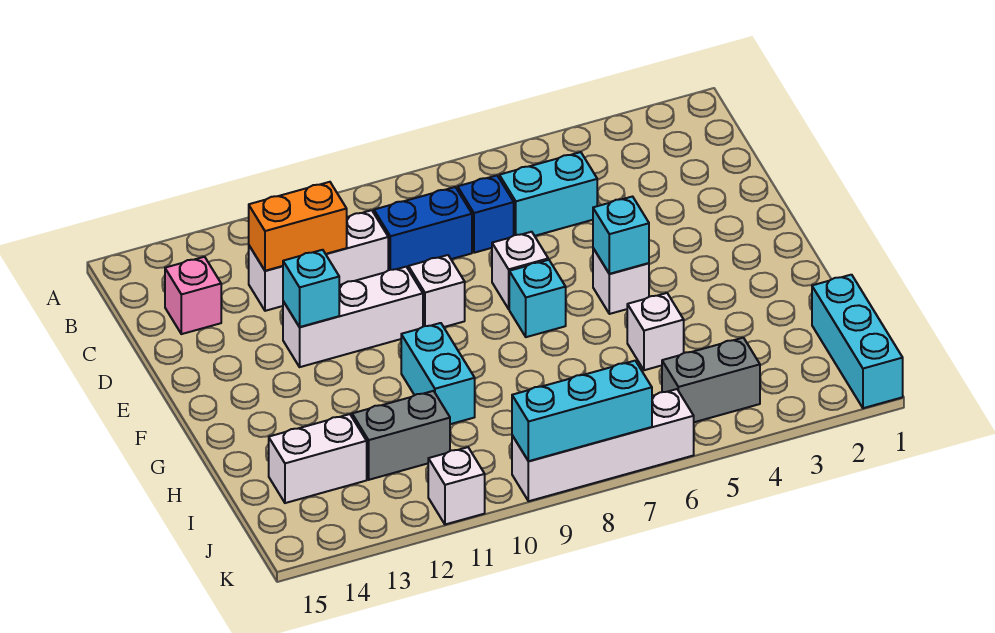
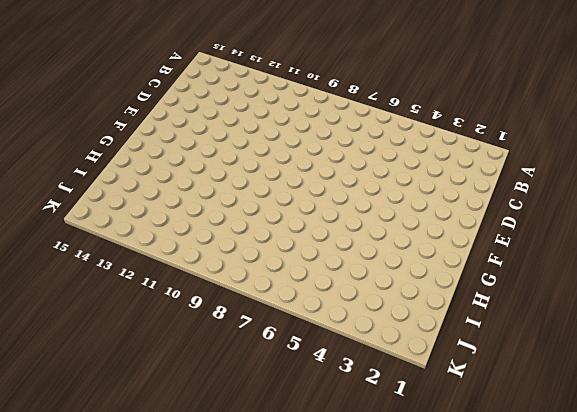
none -> cyan 1x2 brick [499,152,597,236]
none -> blue 1x1 brick [458,176,514,253]
none -> blue 1x2 brick [374,187,472,270]

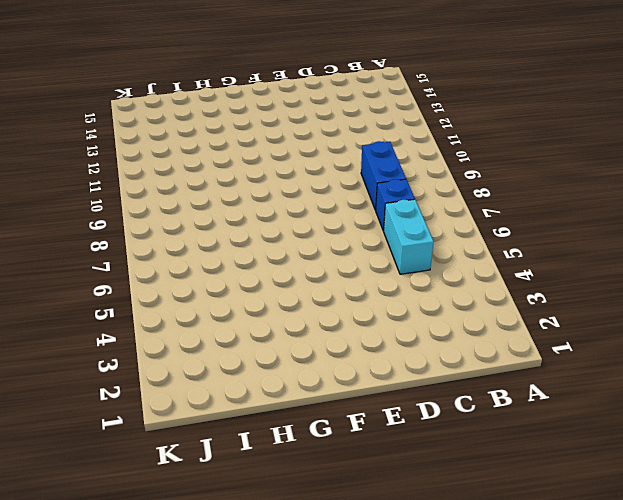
none -> white 1x3 brick [249,210,388,311]
none -> pink 1x1 brick [165,257,221,334]
none -> white 1x1 brick [492,232,548,309]

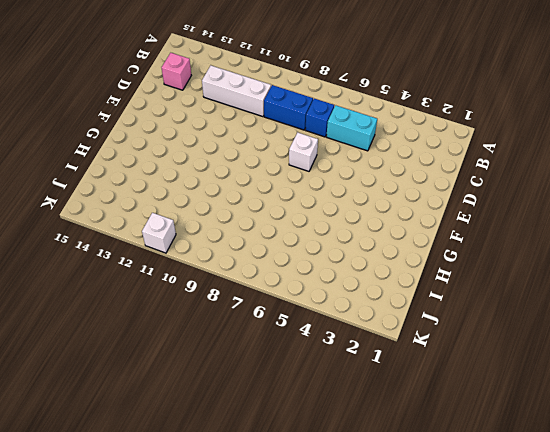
none -> white 1x1 brick [408,255,465,327]
none -> white 1x3 brick [283,267,423,367]
none -> white 1x1 brick [593,248,649,314]

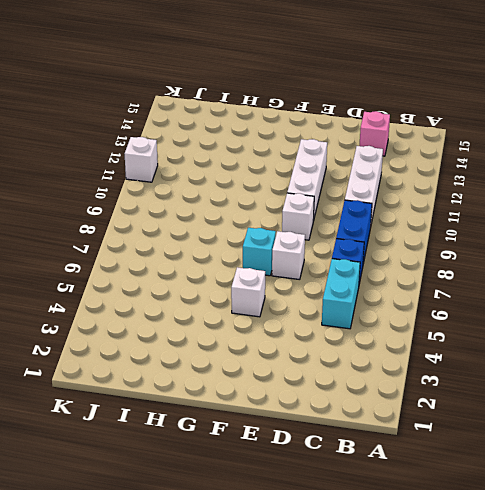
none -> cyan 1x2 brick [401,323,475,424]
none -> white 1x1 brick [627,293,684,370]
none -> cyan 1x3 brick [812,275,903,408]

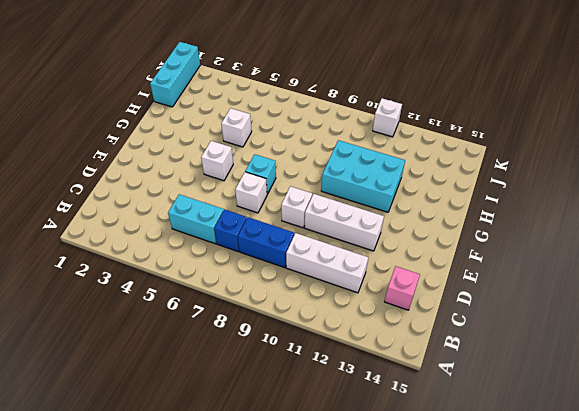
cyan 2x3 brick [321,140,405,212] -> cyan 1x2 brick [401,323,475,424]
none -> grey 1x2 brick [352,391,450,480]
none -> white 1x2 brick [269,414,367,503]
none -> grey 1x2 brick [662,338,760,422]

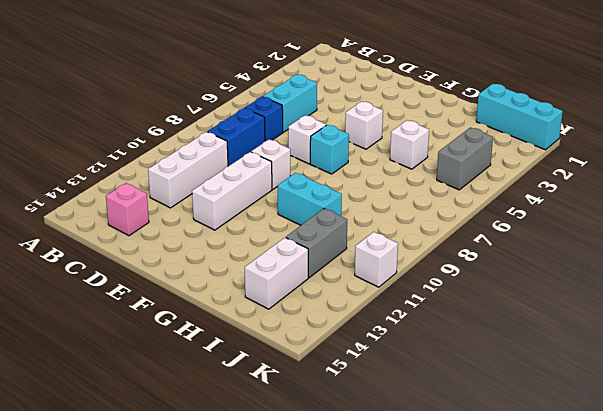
none -> white 1x4 brick [512,389,694,501]
none -> orange 1x2 brick [249,182,347,271]
none -> cyan 1x1 brick [283,250,339,327]

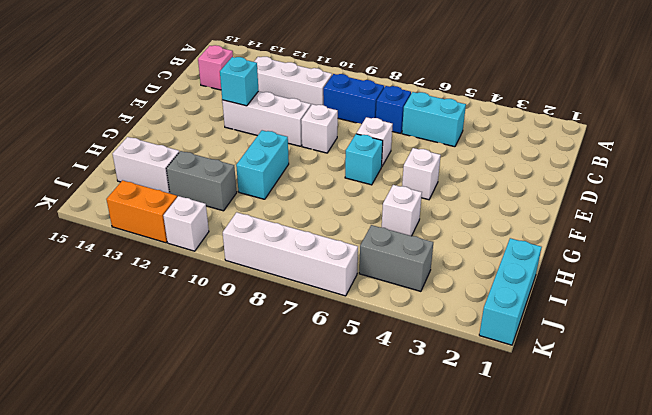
orange 1x2 brick [106,180,177,243] -> orange 1x2 brick moved to [249,182,347,271]
none -> cyan 1x1 brick [593,197,649,274]
none -> cyan 1x3 brick [512,361,652,461]

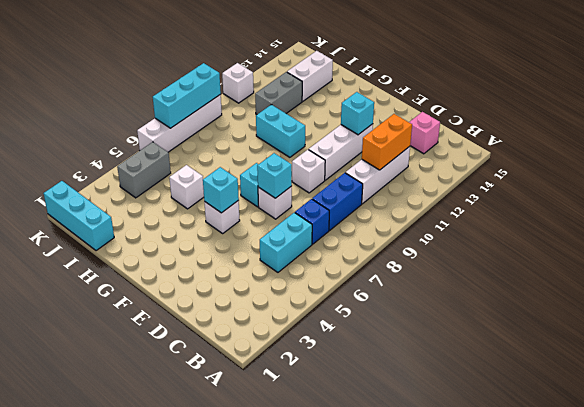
cyan 1x1 brick [257,153,292,198] -> none

